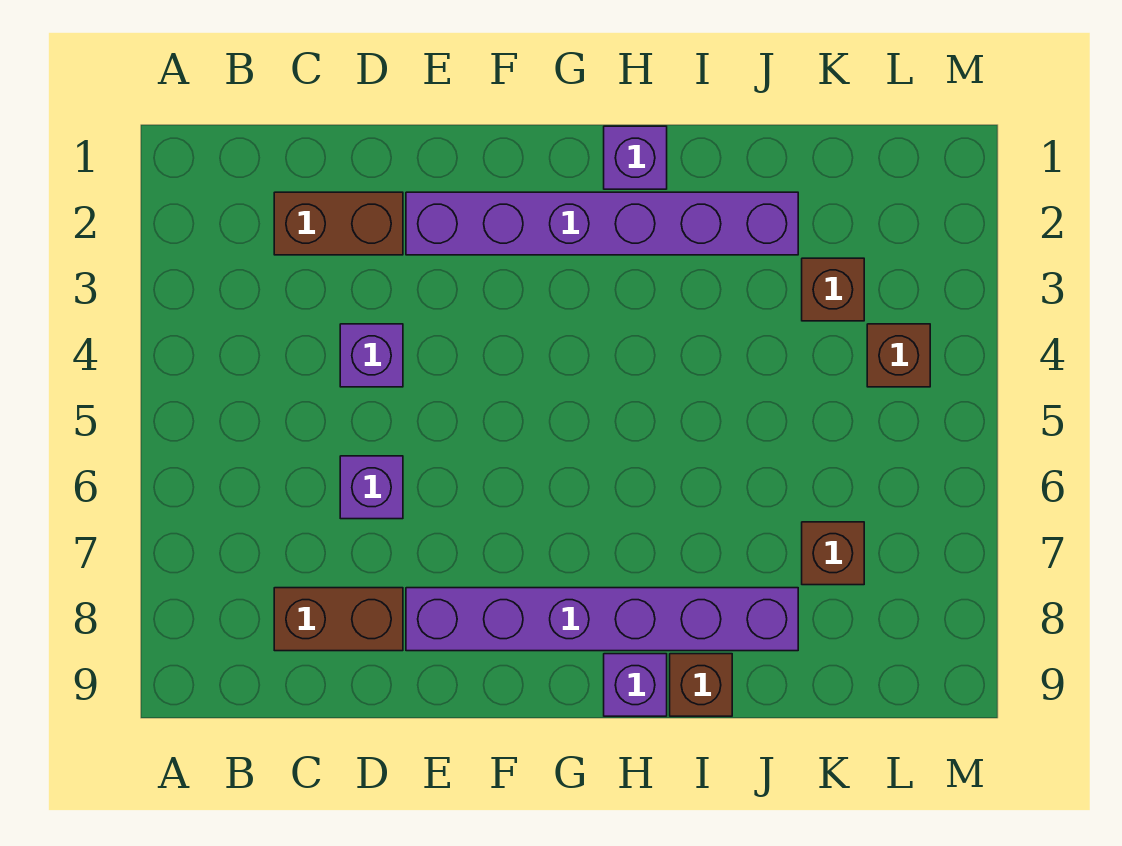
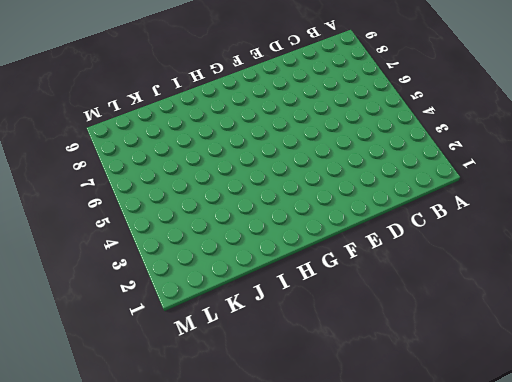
none -> brown 1x2 brick [274,192,403,255]
none -> brown 1x2 brick [274,588,403,651]
none -> purple 1x1 brick [340,324,403,387]

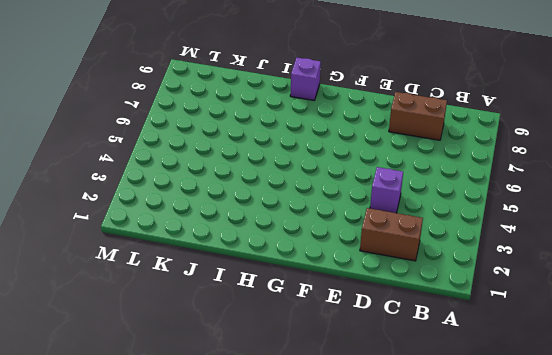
none -> purple 1x1 brick [340,456,403,519]
none -> purple 1x6 brick [406,192,798,255]
none -> purple 1x6 brick [406,588,798,651]

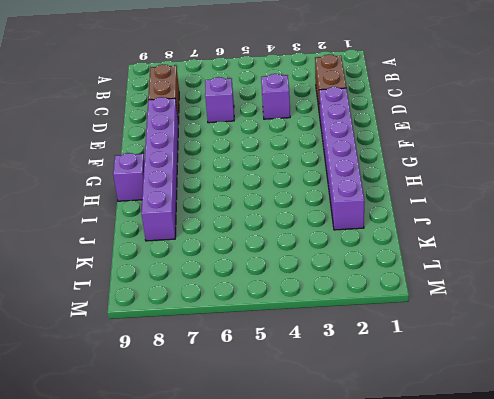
none -> purple 1x1 brick [604,126,667,189]
none -> brown 1x1 brick [670,654,732,716]
none -> brown 1x1 brick [802,258,864,321]

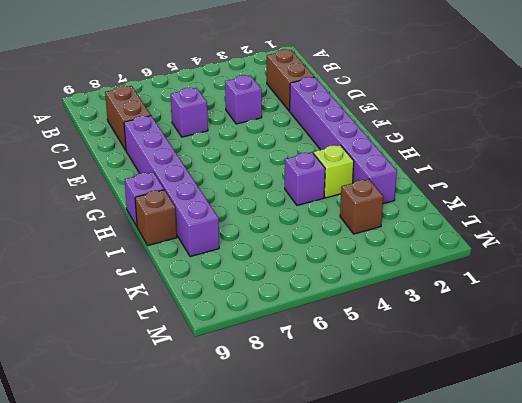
lime 1x1 brick [314,145,354,198] -> none
purple 1x1 brick [285,152,325,205] -> purple 1x1 brick moved to [604,126,667,189]
none -> brown 1x1 brick [802,522,864,585]
none -> brown 1x1 brick [867,324,930,387]

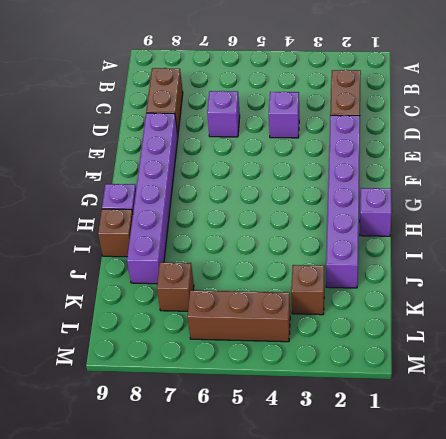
brown 1x3 brick [188,290,290,342] -> brown 1x1 brick [867,324,930,387]

